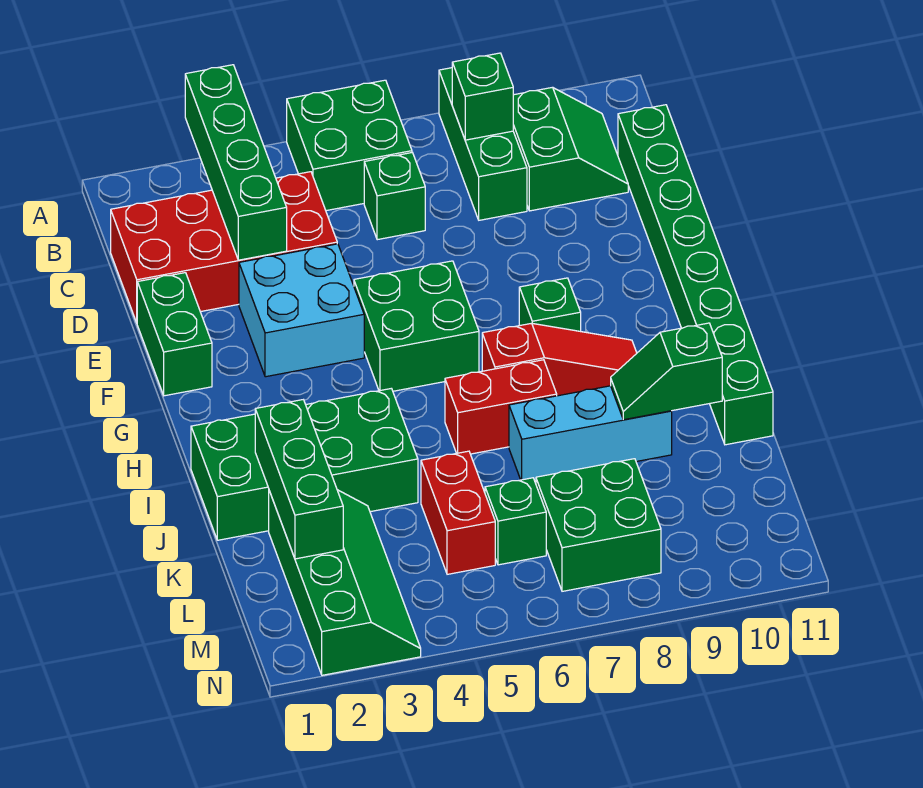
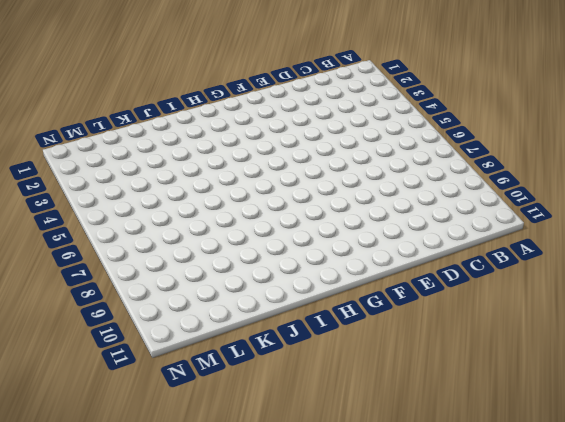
none -> green 2x2 brick [287,80,412,211]
none -> green 1x3 brick [439,68,527,220]
none -> green 2x2 slope [513,87,628,211]

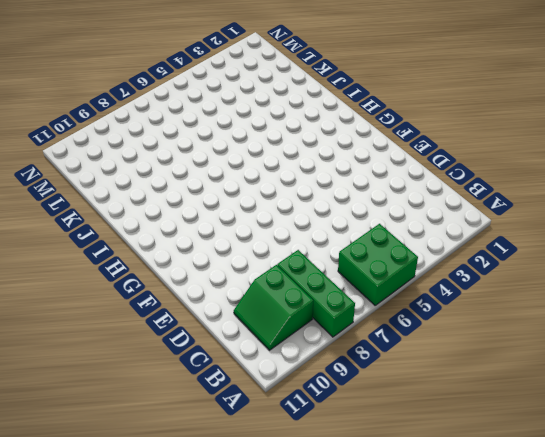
none -> red 2x4 brick [111,172,337,322]
none -> green 1x1 brick [364,153,425,240]
none -> green 1x8 brick [618,105,773,445]

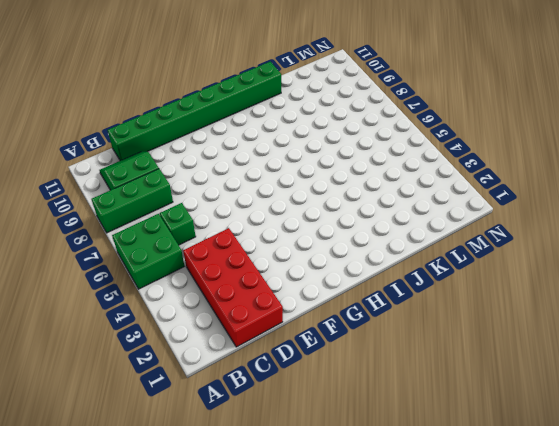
none -> green 1x2 brick [137,273,212,396]
none -> cyan 2x2 brick [239,244,364,377]
none -> green 2x2 brick [354,261,479,391]

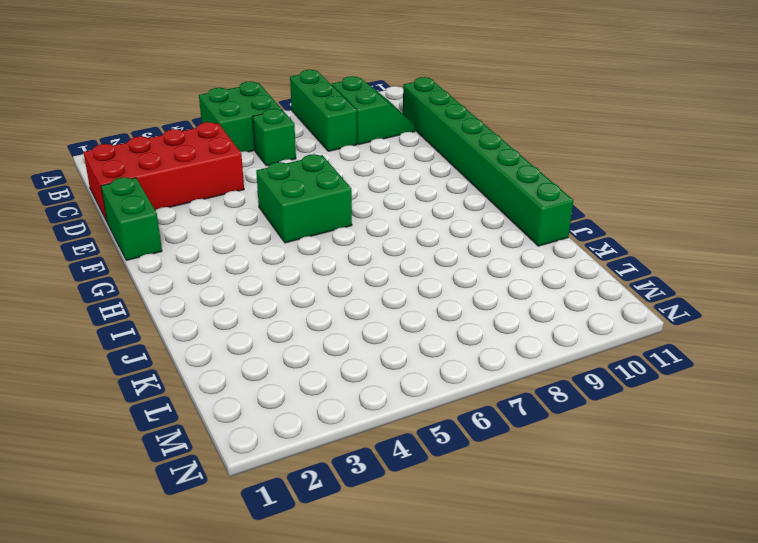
none -> cyan 2x2 brick [239,244,364,377]
none -> green 1x1 brick [519,278,581,331]
none -> red 1x3 slope [482,323,637,396]

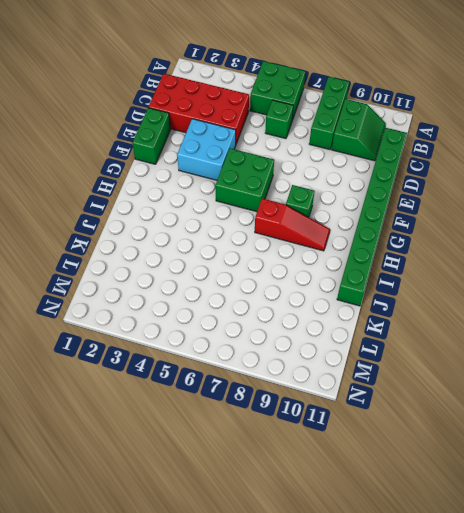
none -> green 2x4 brick [191,388,418,540]
none -> red 1x2 brick [445,360,557,454]
none -> cyan 1x3 brick [509,386,672,481]

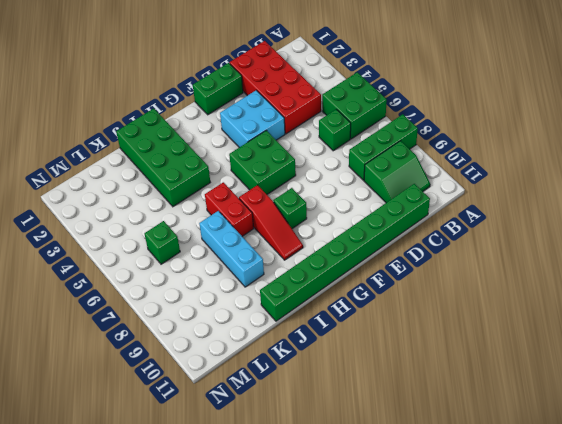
none -> green 2x4 slope [269,490,421,675]
none -> red 1x2 brick [421,451,495,574]
none -> green 2x2 brick [536,459,661,591]

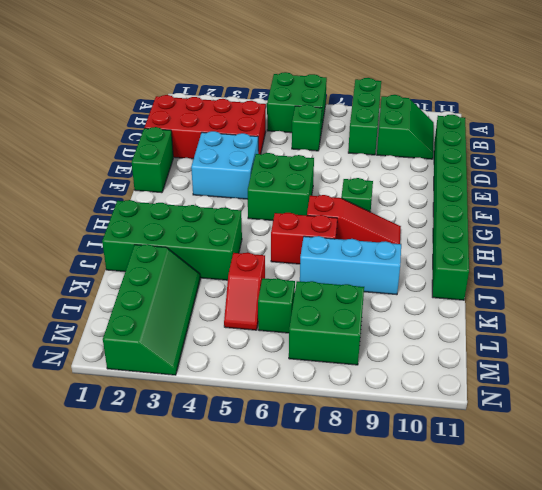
red 1x2 slope [224,253,265,330] -> red 1x2 brick [421,451,495,574]
none -> green 1x4 brick [185,65,287,260]
none -> green 1x1 brick [452,53,513,140]
none -> green 1x3 brick [255,400,343,559]

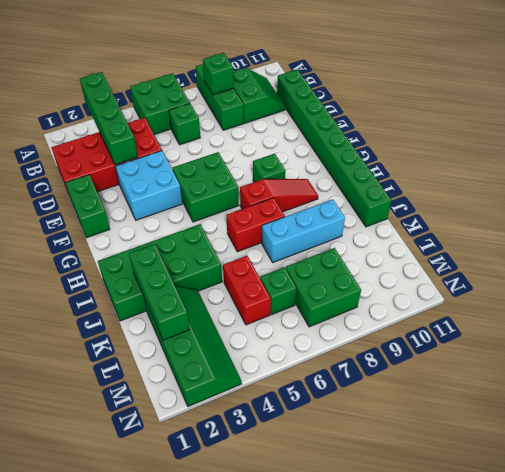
none -> green 1x2 slope [611,323,722,420]

